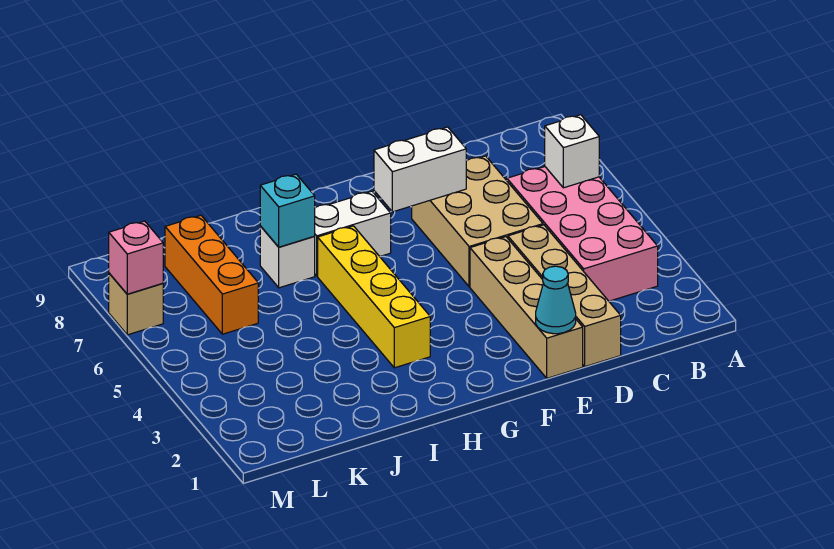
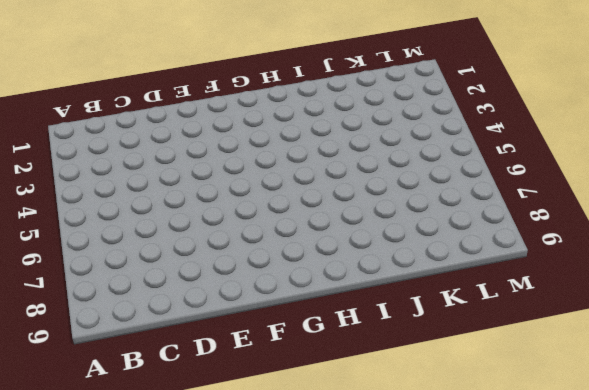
none -> pink 2x4 brick [507,167,658,301]
none -> tan 1x4 brick [508,225,621,367]
none -> tan 2x3 brick [412,156,543,287]

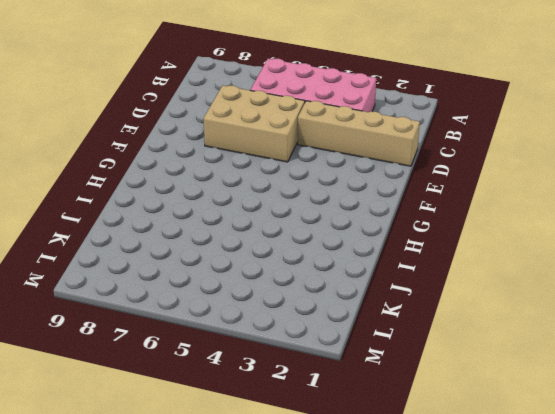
none -> tan 1x4 brick [470,237,583,378]
none -> white 1x2 brick [314,191,391,276]
none -> yellow 1x4 brick [318,226,430,368]

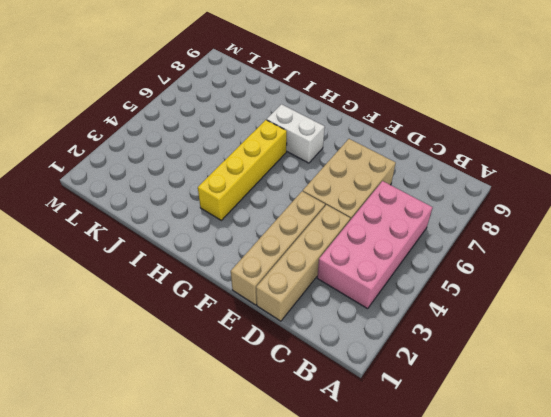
none -> white 1x1 brick [260,226,315,288]
none -> orange 1x3 brick [165,215,258,334]
none -> tan 1x1 brick [109,273,163,335]

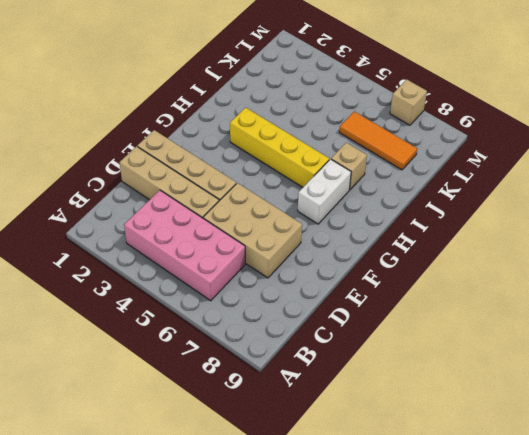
tan 1x1 brick [331,143,367,190] -> white 1x1 brick [260,226,315,288]
orange 1x3 tile [339,111,417,170] -> orange 1x3 brick [165,215,258,334]
none -> white 1x1 brick [545,115,599,188]
none -> cyan 1x1 cone [536,266,576,334]
none -> white 1x2 brick [374,127,466,212]

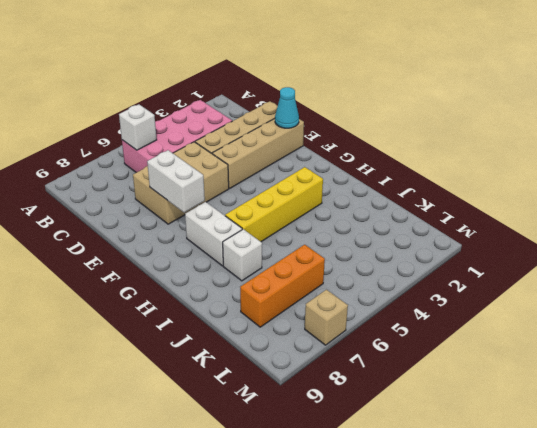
none -> cyan 1x1 brick [260,174,315,247]
none -> pink 1x1 brick [109,221,163,294]

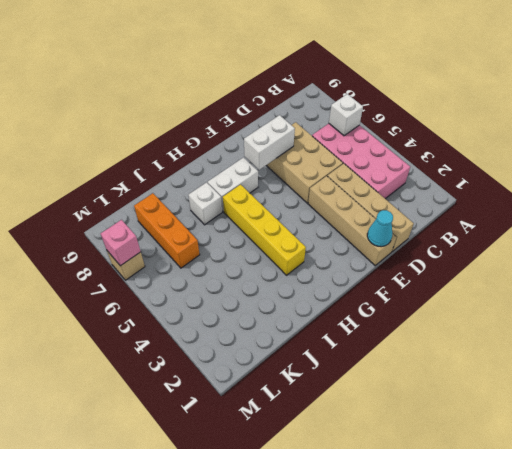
none -> cyan 1x1 brick [260,174,315,247]

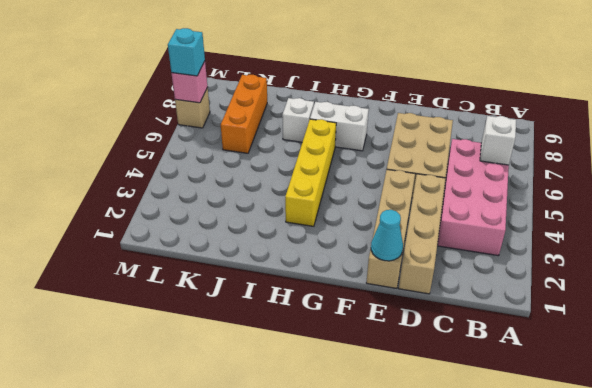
cyan 1x1 brick [168,28,205,76] -> cyan 1x1 brick moved to [260,174,315,247]
none -> white 1x2 brick [374,127,466,212]

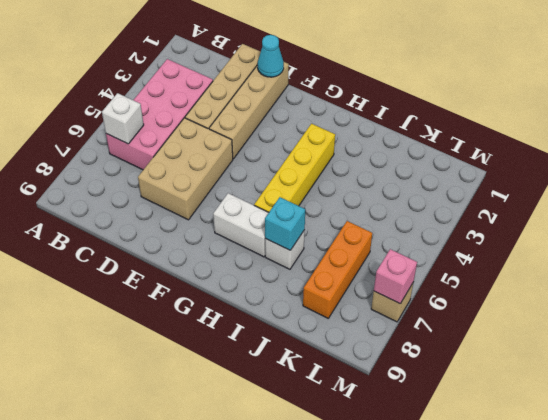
none -> white 1x2 brick [374,127,466,212]

